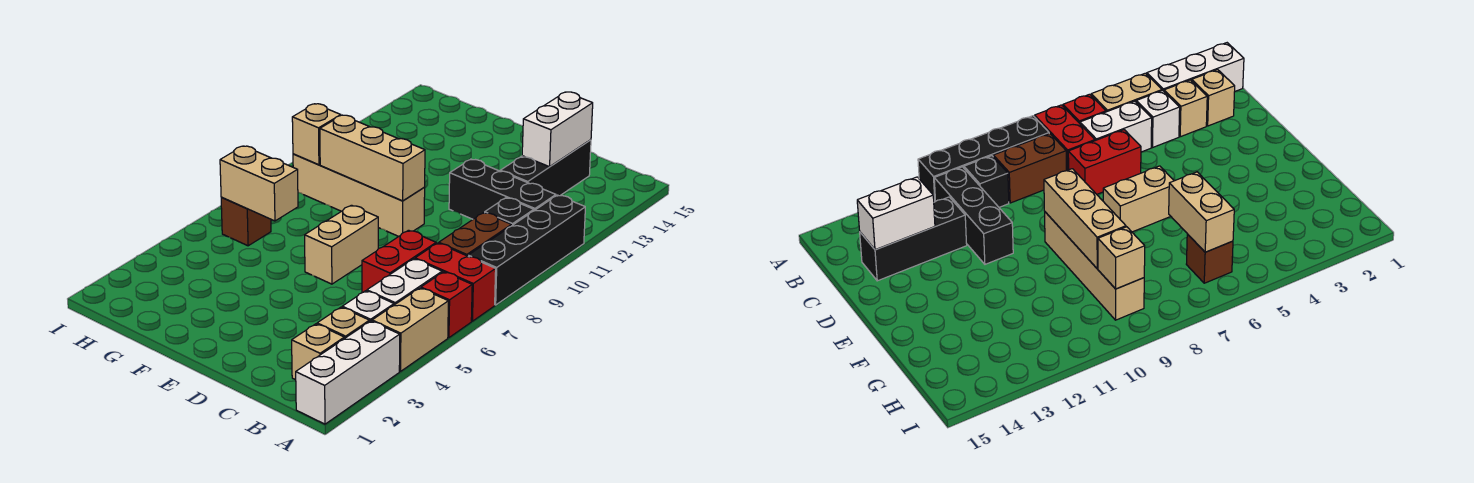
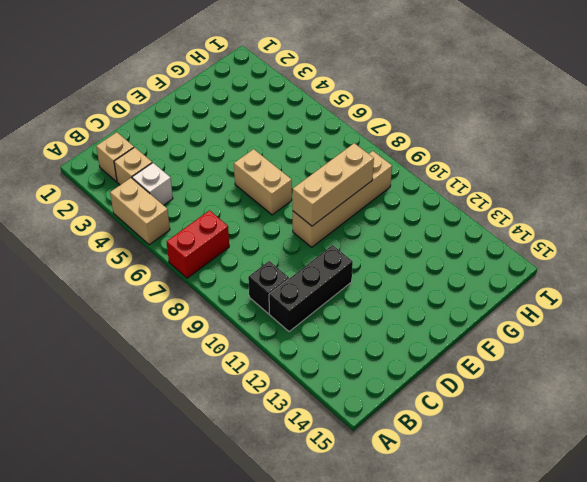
none -> white 1x3 brick [296,321,400,424]
none -> red 1x1 brick [421,272,472,338]
none -> black 1x4 brick [468,195,585,305]

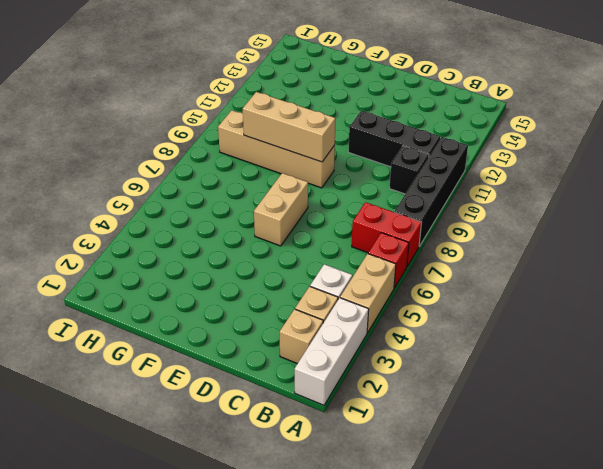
none -> white 1x2 brick [367,259,442,305]
none -> brown 1x2 brick [439,213,512,256]
none -> red 1x2 brick [362,230,436,293]

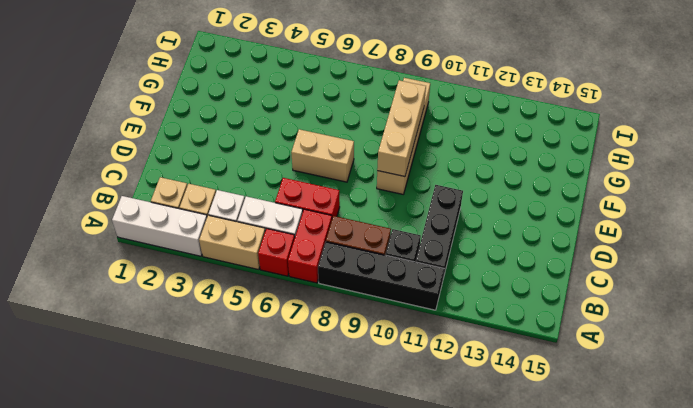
none -> black 1x3 brick [500,140,591,196]
none -> brown 1x1 brick [221,197,271,246]
none -> white 1x2 brick [522,92,593,167]

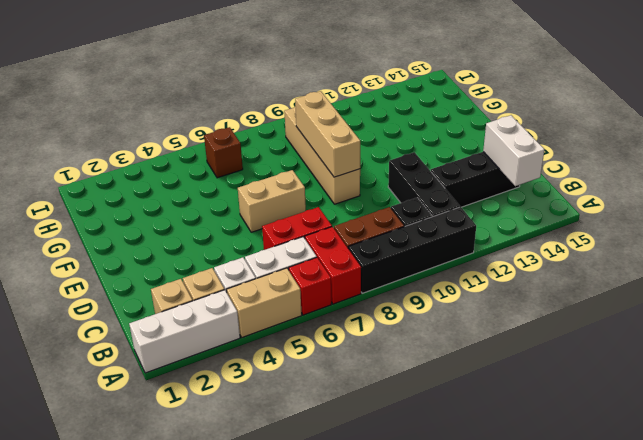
white 1x2 brick [483,115,545,186] -> white 1x2 brick turned to [522,92,593,167]
none -> tan 1x2 brick [220,146,298,221]
none -> tan 1x1 brick [292,104,341,165]

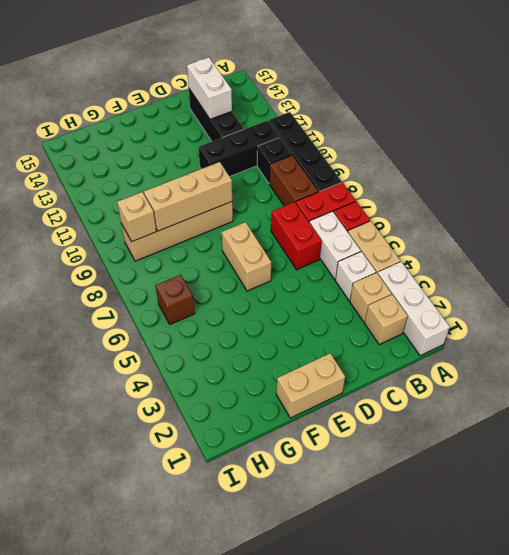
tan 1x2 brick [276,353,345,418] -> tan 1x2 brick moved to [220,146,298,221]

